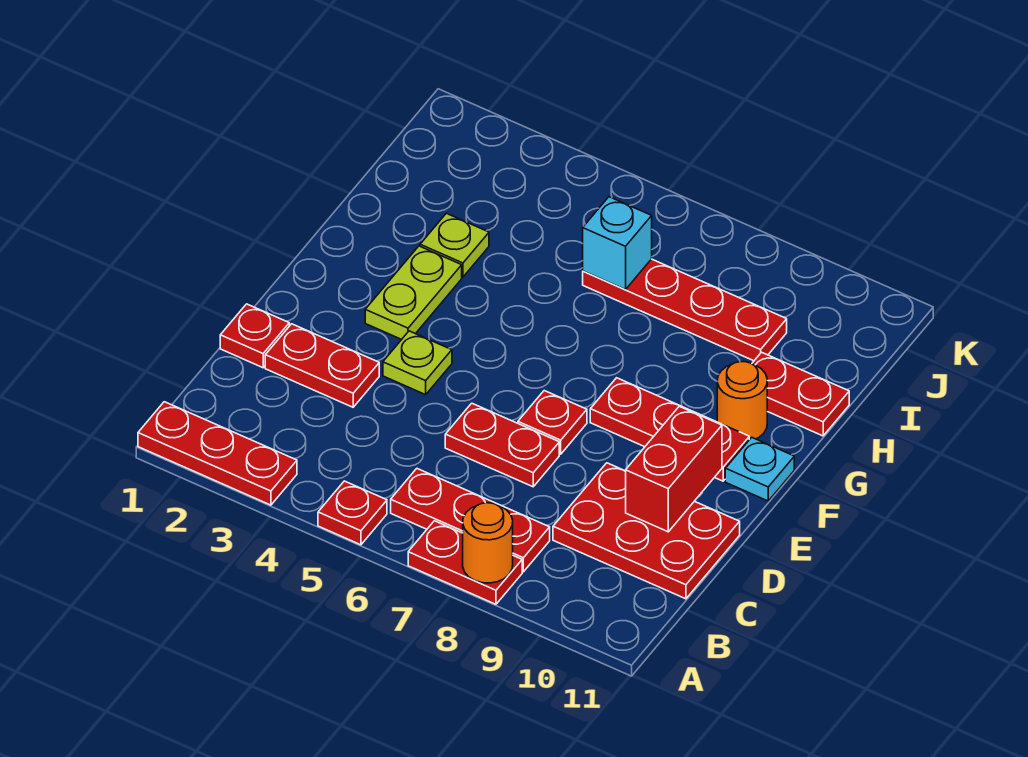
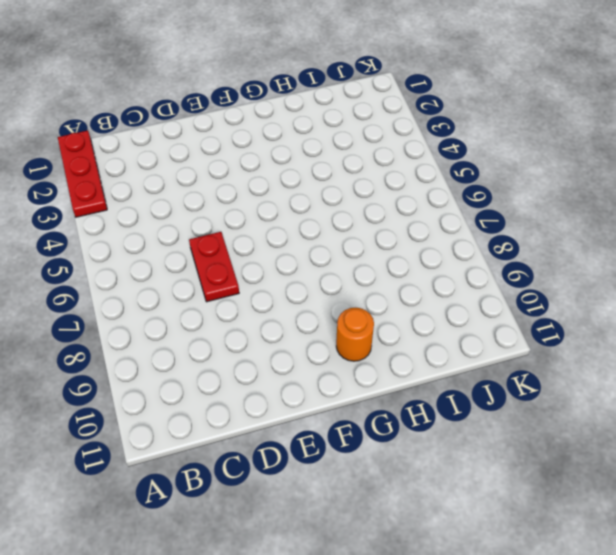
none -> red 1x1 plate [318,481,387,545]
none -> red 1x2 plate [408,521,522,604]
none -> red 1x3 plate [391,469,550,572]

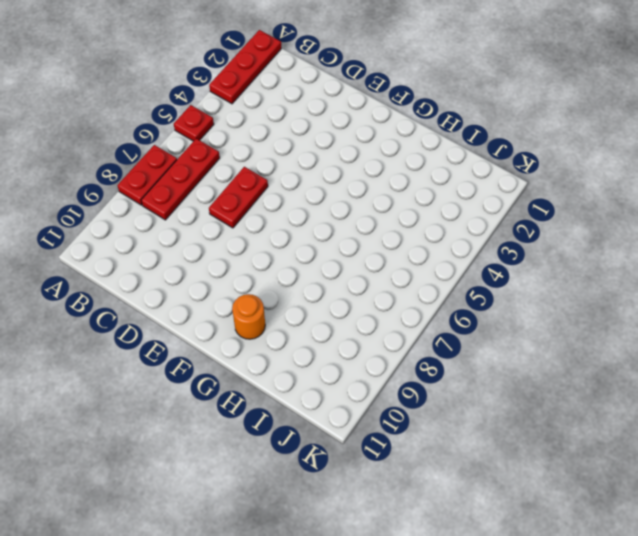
none -> red 2x3 plate [553,463,740,599]
none -> red 1x1 plate [220,304,289,368]
none -> red 1x2 plate [265,324,379,407]

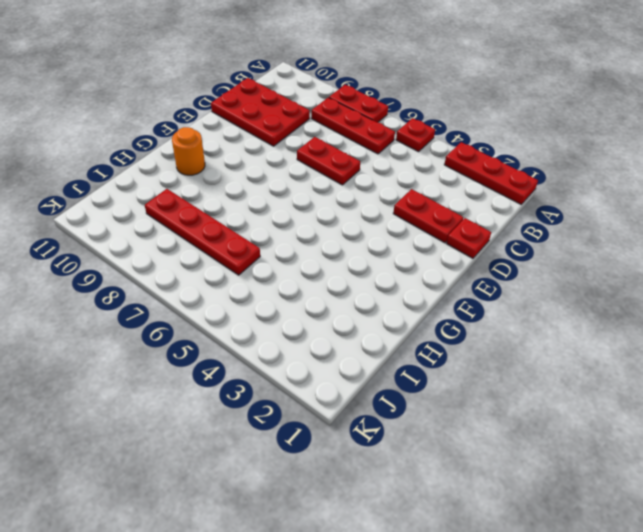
none -> lime 1x1 plate [383,331,452,395]
none -> red 1x1 plate [518,391,587,454]
none -> lime 1x2 plate [365,246,462,340]

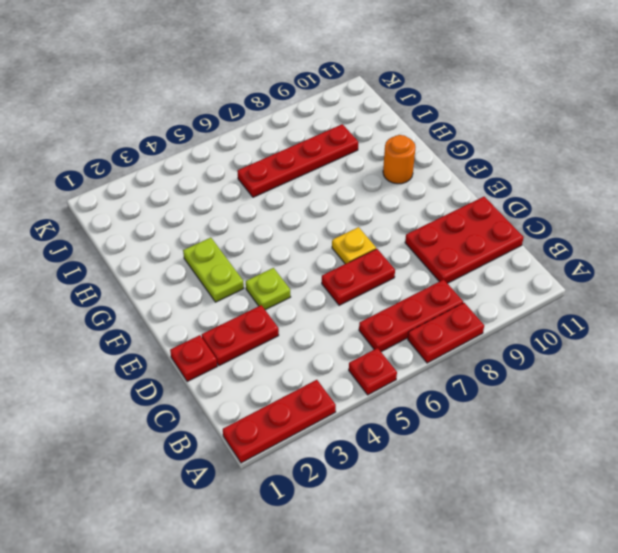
yellow 1x1 plate [332,227,376,264] -> red 1x1 plate [518,391,587,454]
none -> red 1x3 plate [590,378,749,481]
none -> cyan 1x1 plate [725,437,794,501]
none -> lime 1x1 plate [420,213,489,277]

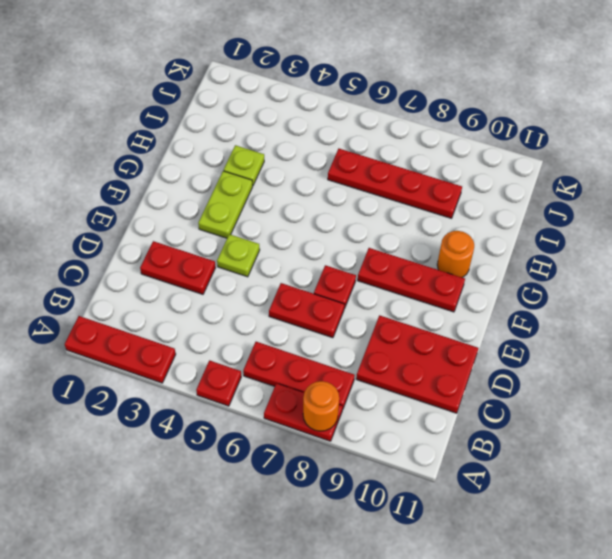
none -> red 1x1 plate [220,304,289,368]
none -> cyan 1x1 plate [725,437,794,501]
none -> red 1x2 plate [752,352,849,436]

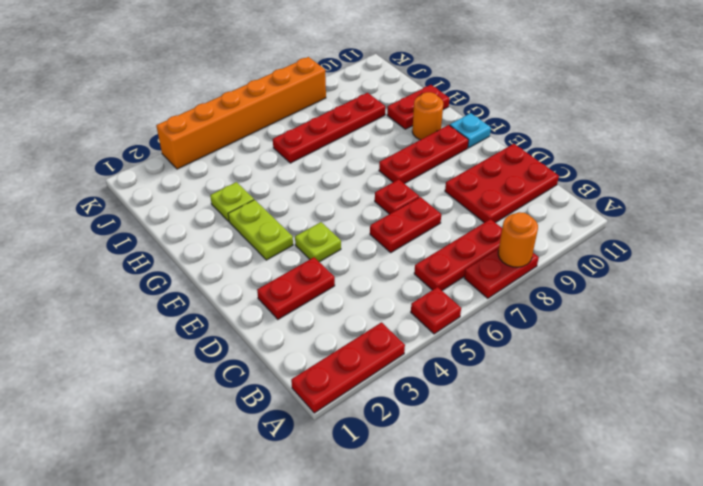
orange 1x6 brick [156,57,326,169] -> none
none -> red 1x1 plate [220,304,289,368]
none -> red 1x2 brick [626,406,722,532]
none -> cyan 1x1 brick [583,197,652,290]

